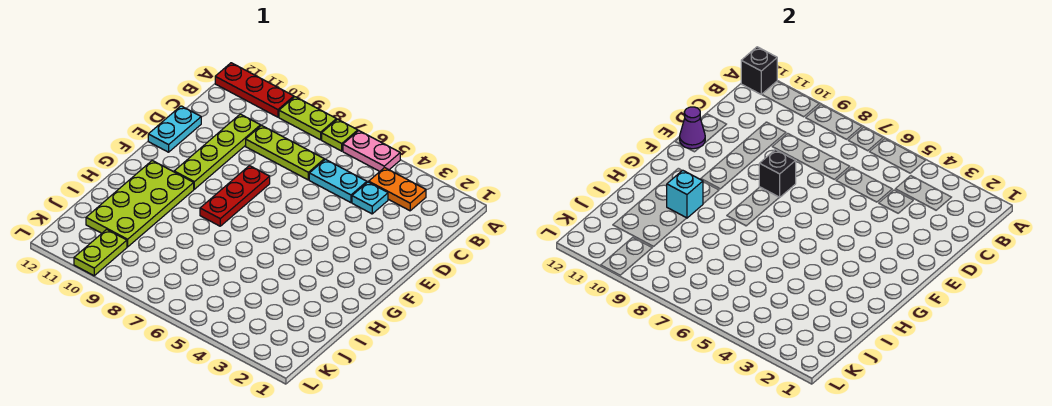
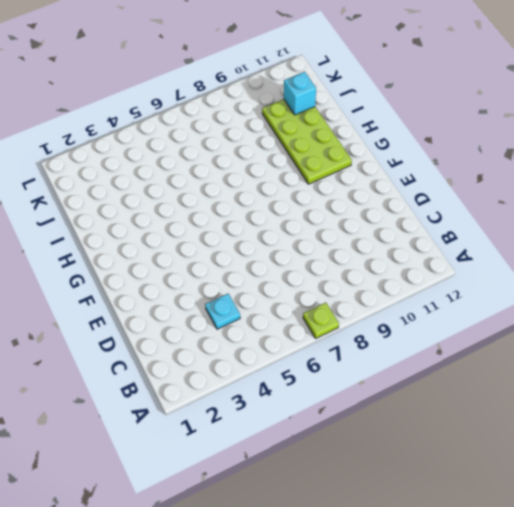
cyan 1x1 brick [284,72,316,115] -> cyan 1x1 brick moved to [667,170,703,218]
none -> pink 1x2 plate [343,131,400,171]
none -> lime 1x2 plate [279,97,336,140]
none -> red 1x3 plate [215,63,294,117]

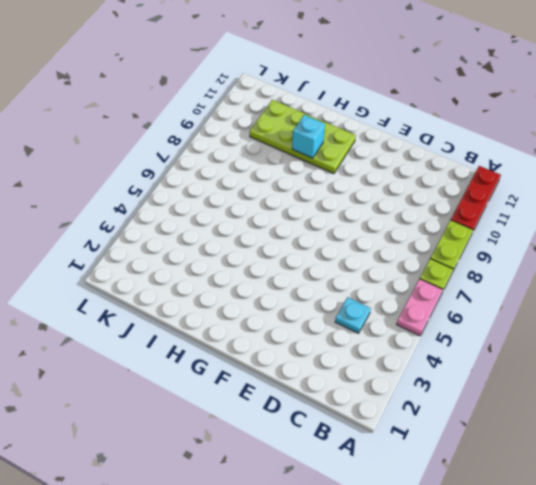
none -> orange 1x2 plate [369,168,426,211]
none -> cyan 1x2 plate [309,159,367,203]
none -> lime 1x3 plate [246,126,324,180]

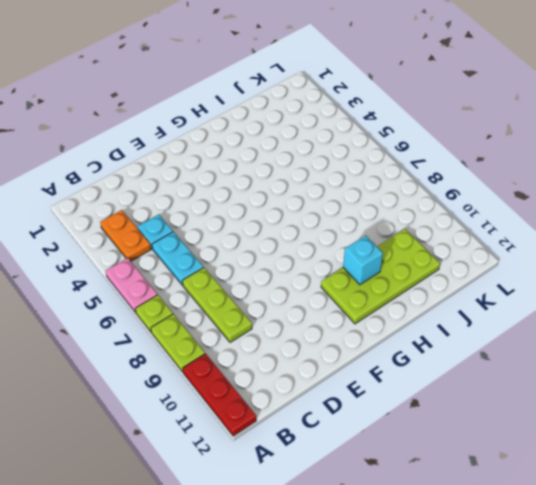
none -> lime 1x4 plate [174,114,260,189]
none -> cyan 1x2 plate [148,106,201,152]
none -> red 1x3 plate [200,166,270,226]

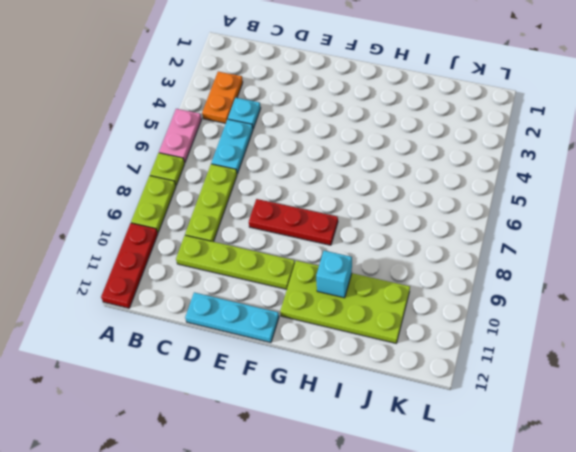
cyan 1x3 plate [185,292,279,343] -> cyan 1x2 plate [148,106,201,152]
none -> lime 1x2 plate [74,229,127,276]
none -> black 1x1 brick [741,47,777,95]
none -> black 1x1 brick [759,150,796,198]

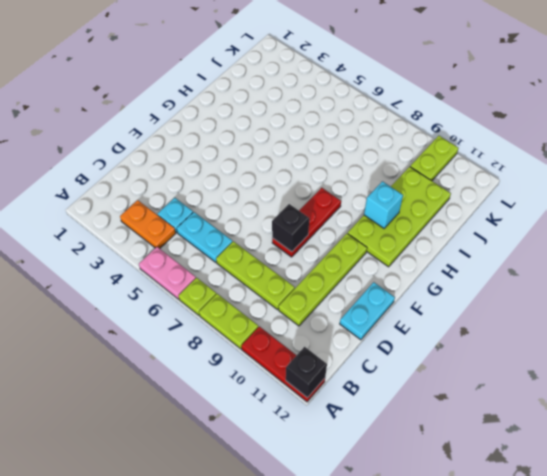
none -> purple 1x1 cone [680,107,705,149]

